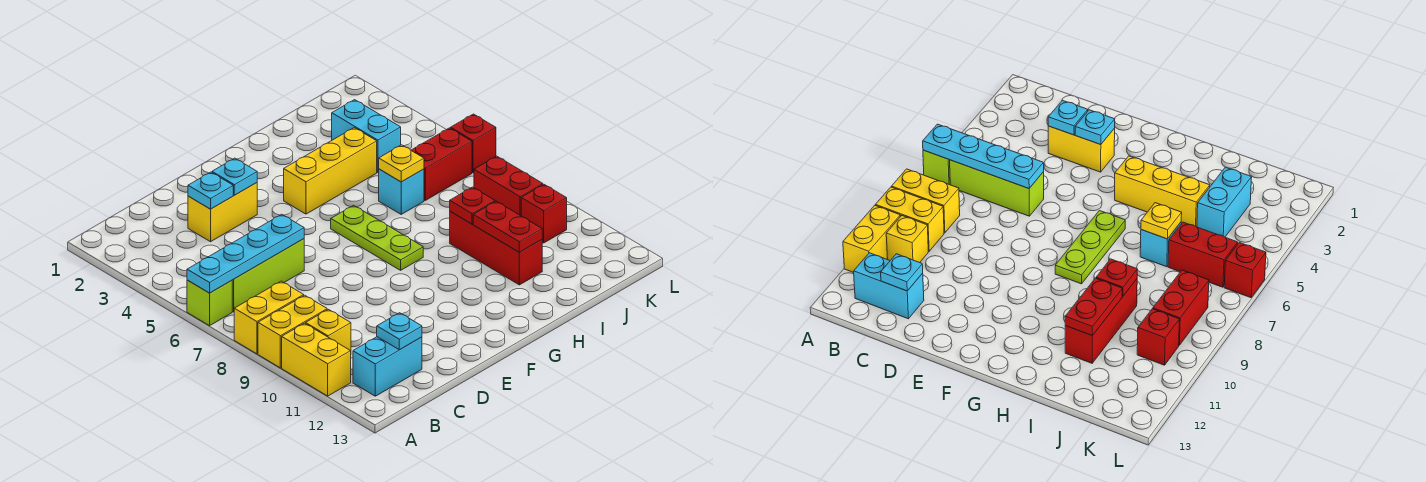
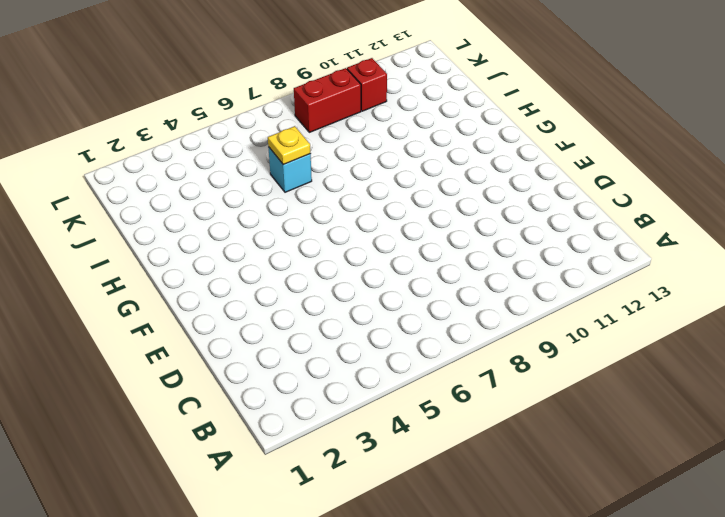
none -> lime 1x1 brick [187,280,232,326]
none -> yellow 1x2 brick [234,281,304,354]
none -> yellow 1x2 brick [258,295,327,368]

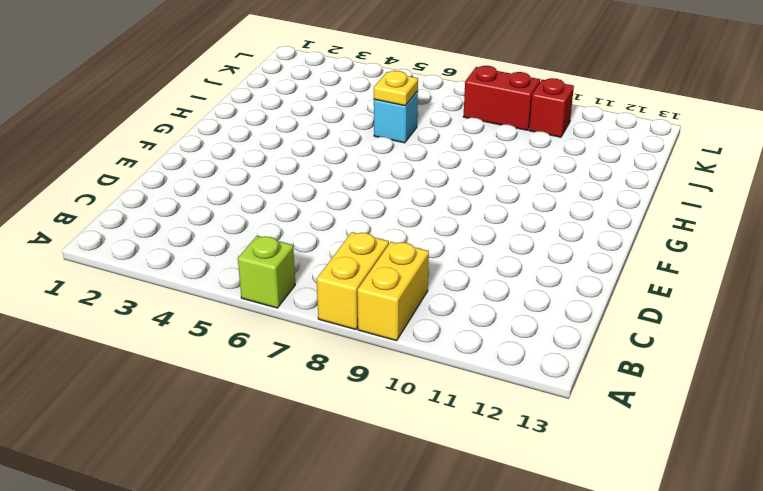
none -> yellow 1x2 brick [282,323,351,396]
none -> lime 1x3 brick [232,239,304,312]
none -> yellow 1x1 brick [306,309,351,351]

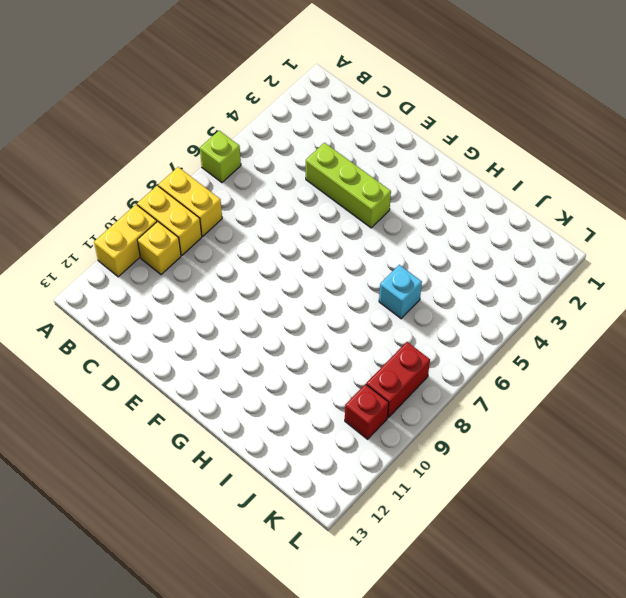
lime 1x3 brick [306,143,391,228] -> lime 1x3 brick moved to [232,239,304,312]
none -> cyan 1x2 brick [353,337,422,396]
none -> yellow 1x2 brick [188,183,257,242]
none -> yellow 1x3 brick [284,128,377,214]

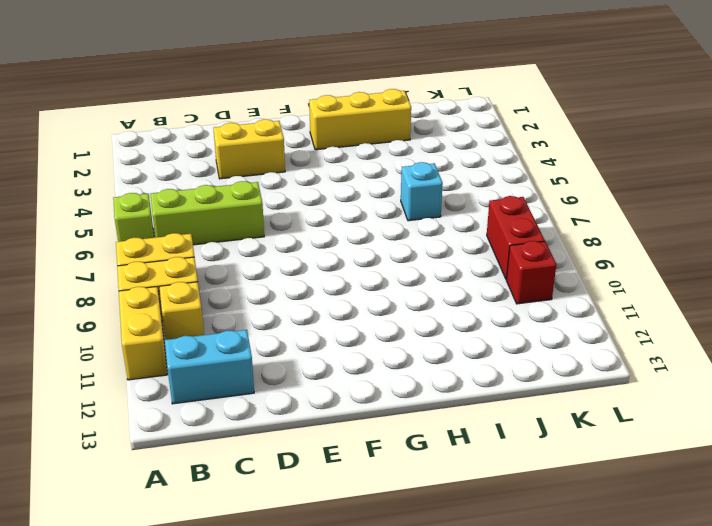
yellow 1x3 brick [309,89,411,150] -> yellow 1x3 brick moved to [284,128,377,214]
none -> lime 1x3 plate [331,205,423,270]
none -> red 1x3 brick [450,211,542,285]
none -> cyan 1x2 brick [332,100,401,172]

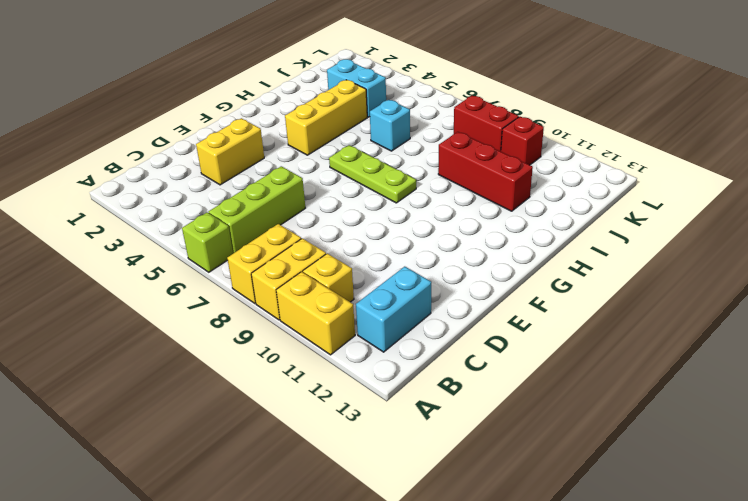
none -> red 1x2 brick [411,128,472,200]
none -> red 1x1 brick [451,114,496,173]
none -> cyan 1x4 plate [187,214,304,293]

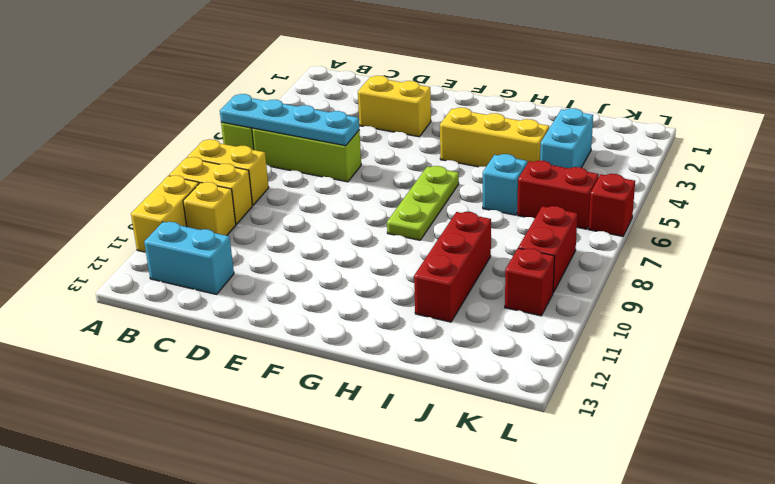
none -> cyan 1x1 plate [377,313,422,350]
none -> cyan 1x1 plate [188,172,233,209]
none -> cyan 1x1 plate [212,158,257,195]

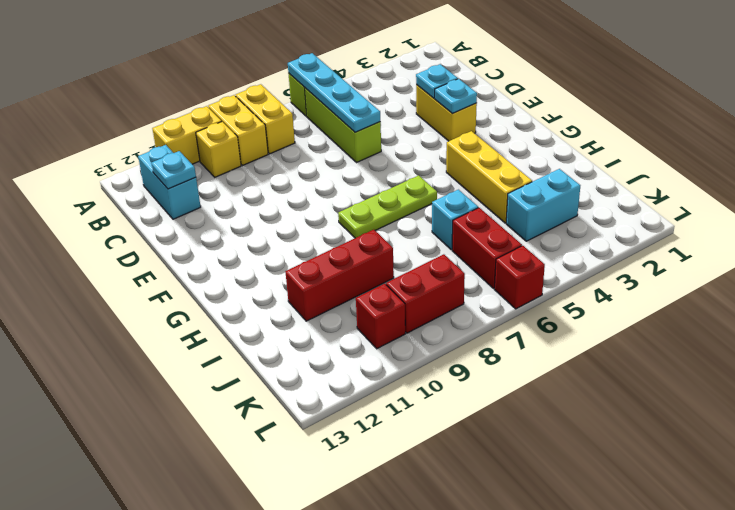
none -> yellow 1x1 plate [379,145,424,182]
none -> red 1x1 plate [450,187,495,224]
none -> red 1x2 plate [473,201,542,252]

